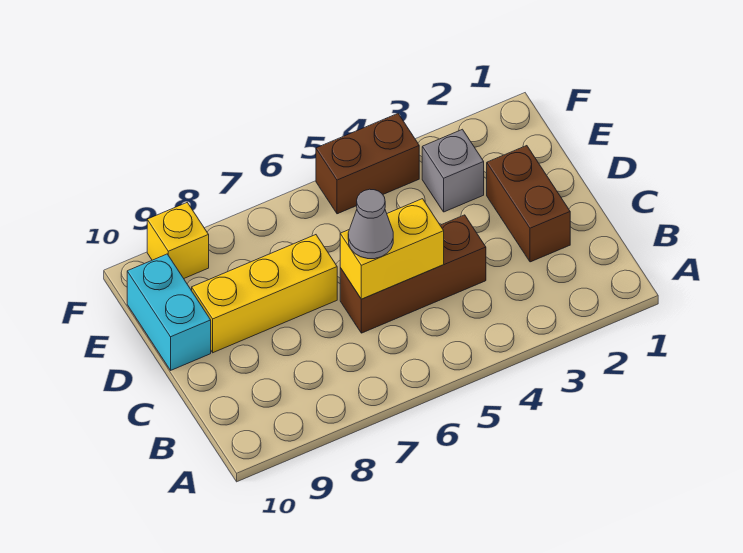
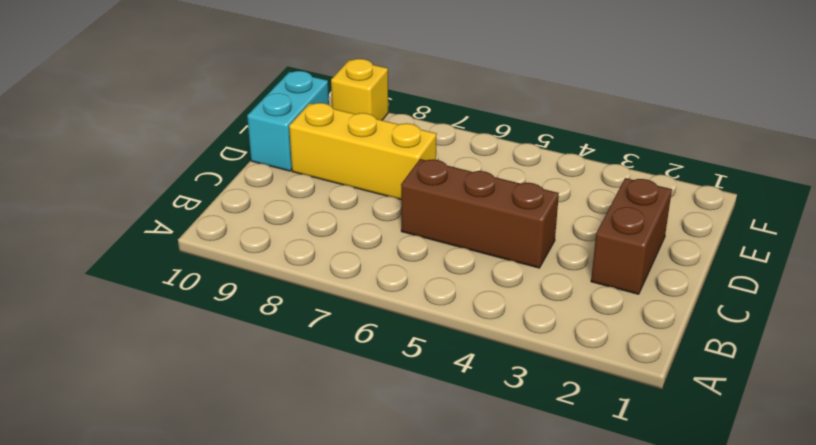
none -> grey 1x1 brick [422,129,484,212]
none -> brown 1x2 brick [316,114,419,214]

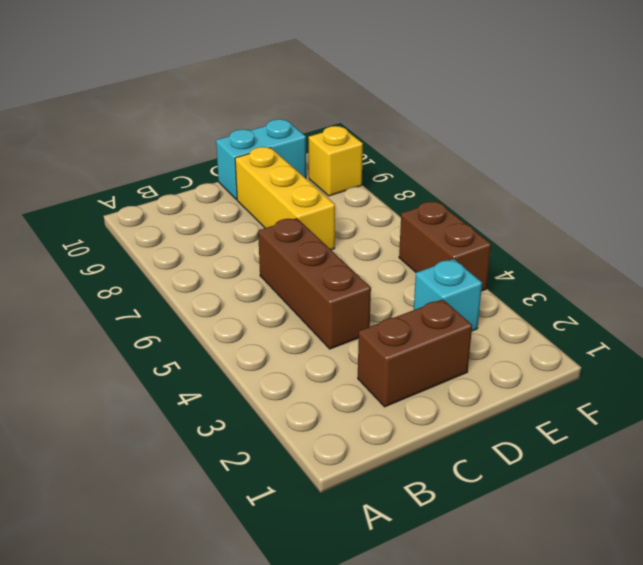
cyan 1x1 brick [414,259,482,331] -> grey 1x1 brick [422,129,484,212]
none -> yellow 1x2 brick [340,199,444,299]
none -> grey 1x1 cone [348,189,393,259]

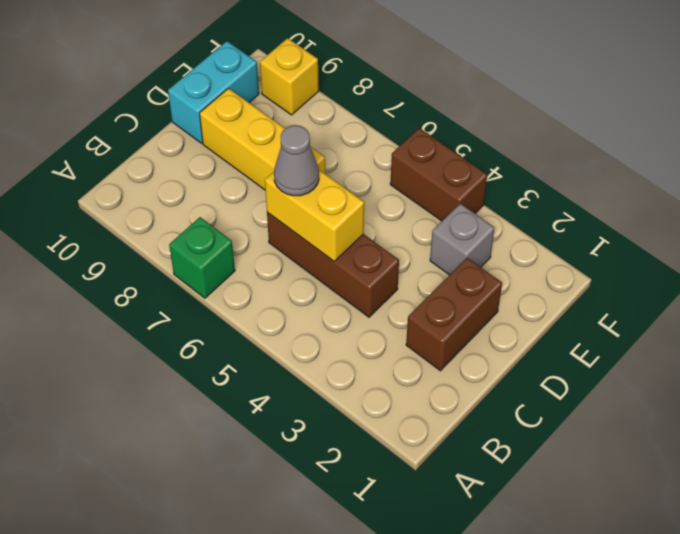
green 1x1 brick [169,217,235,298] -> none

